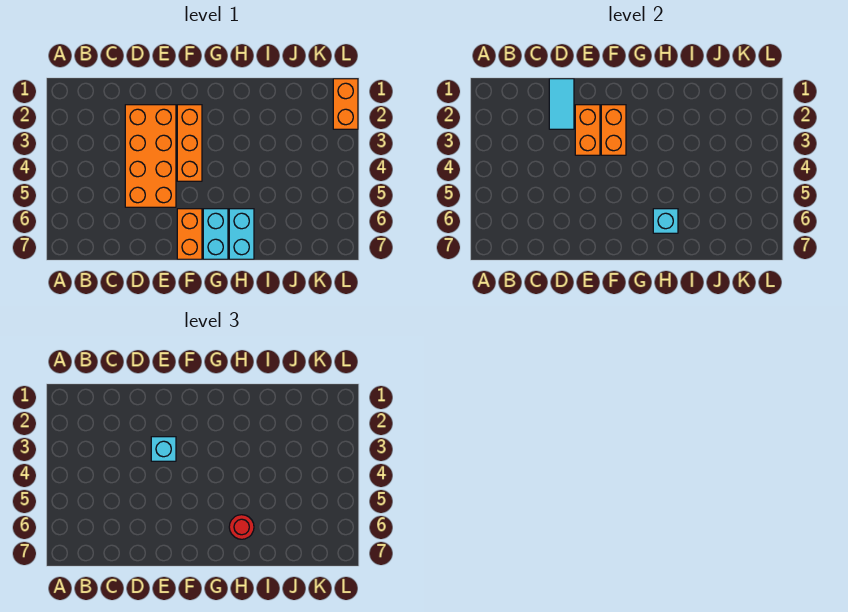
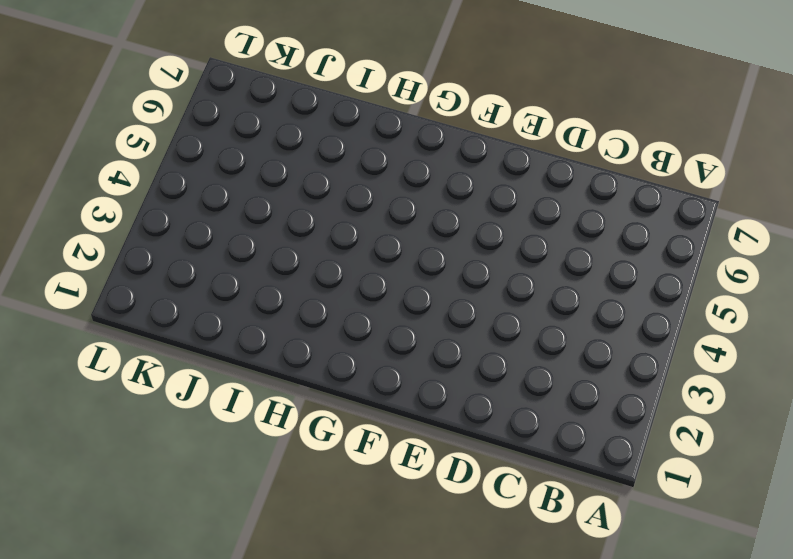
none -> orange 2x4 brick [125,105,176,207]
none -> orange 1x3 brick [177,105,202,181]
none -> orange 1x2 brick [177,209,202,259]

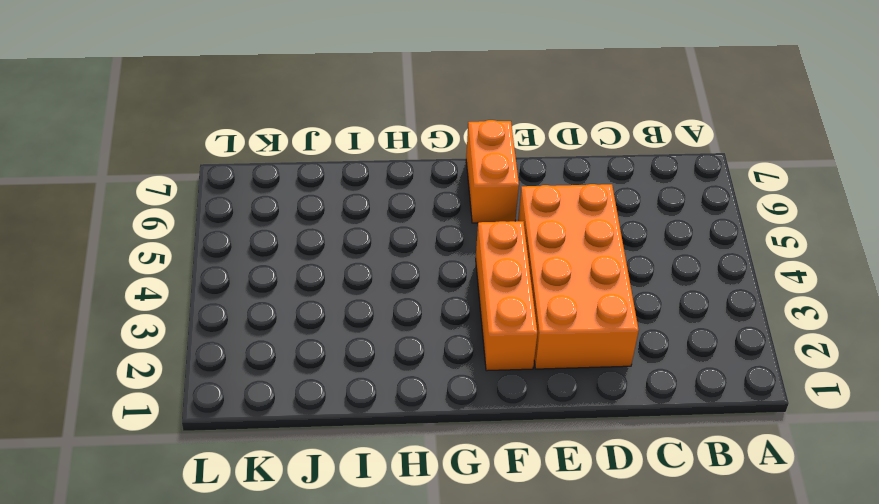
none -> cyan 1x2 brick [203,209,228,259]
none -> cyan 1x2 brick [229,209,254,259]
none -> orange 1x2 brick [333,79,358,129]

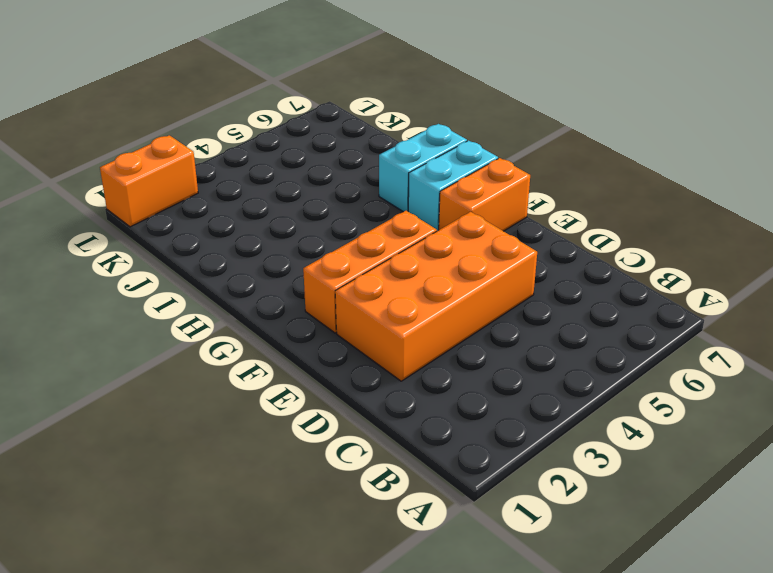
none -> cyan 1x2 tile [549,79,574,129]
none -> orange 1x2 brick [575,105,600,155]
none -> orange 1x2 brick [601,105,626,155]

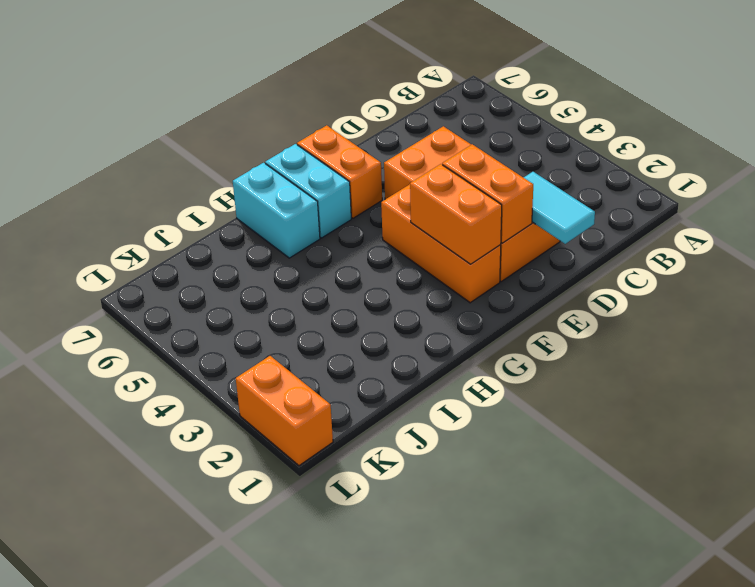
none -> cyan 1x1 brick [653,209,678,233]
none -> cyan 1x1 brick [151,437,176,461]
none -> red 1x1 round brick [229,515,254,539]

